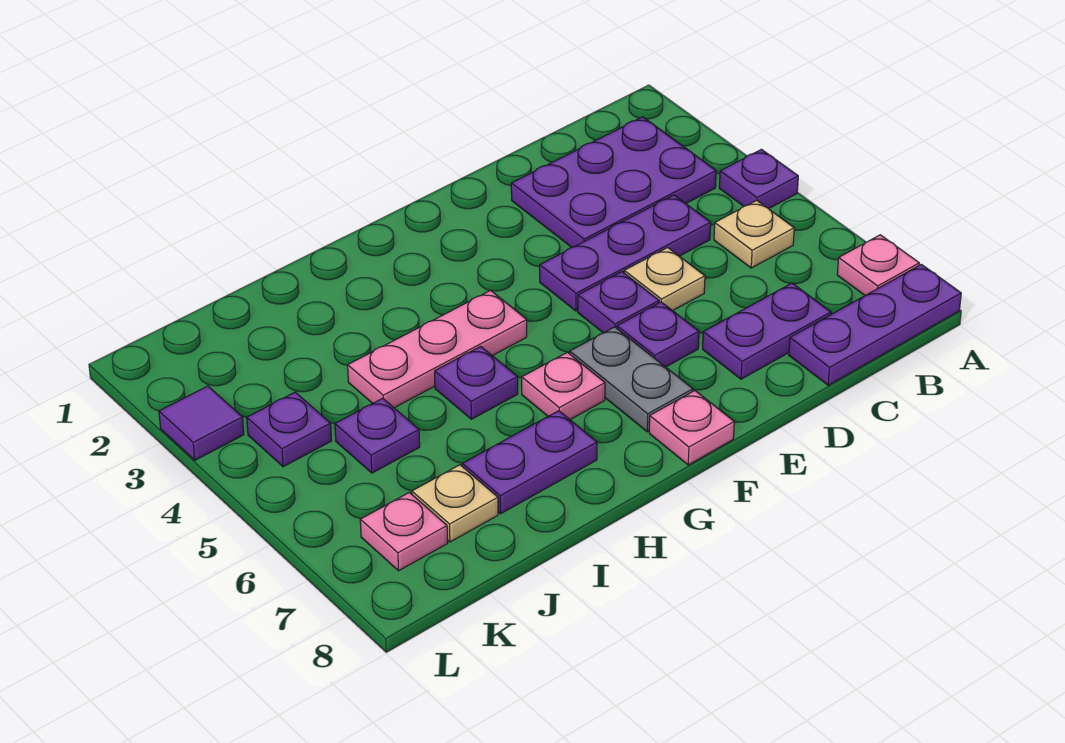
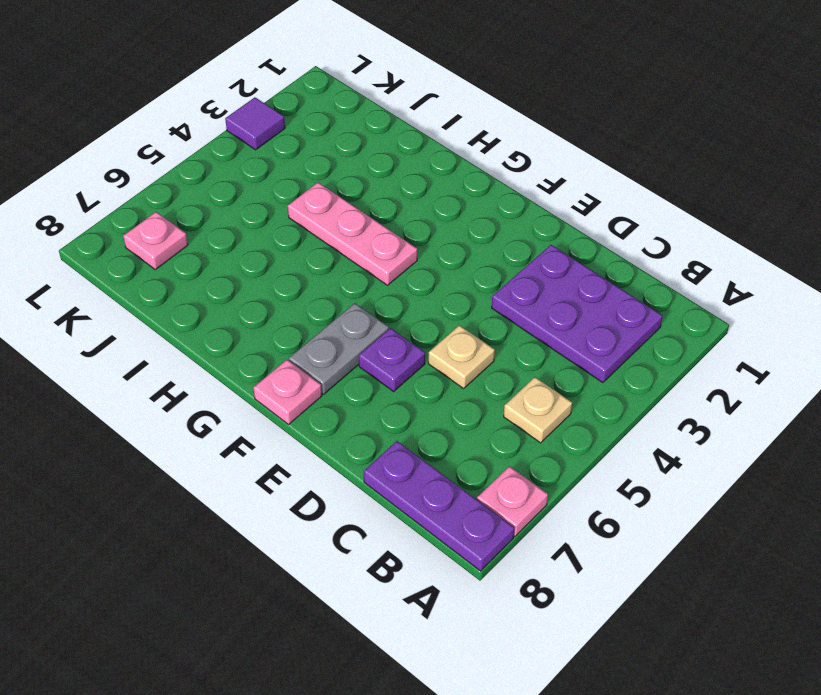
none -> purple 1x1 plate [719,149,798,209]
none -> purple 1x3 plate [540,195,711,311]
none -> purple 1x2 plate [703,283,831,379]

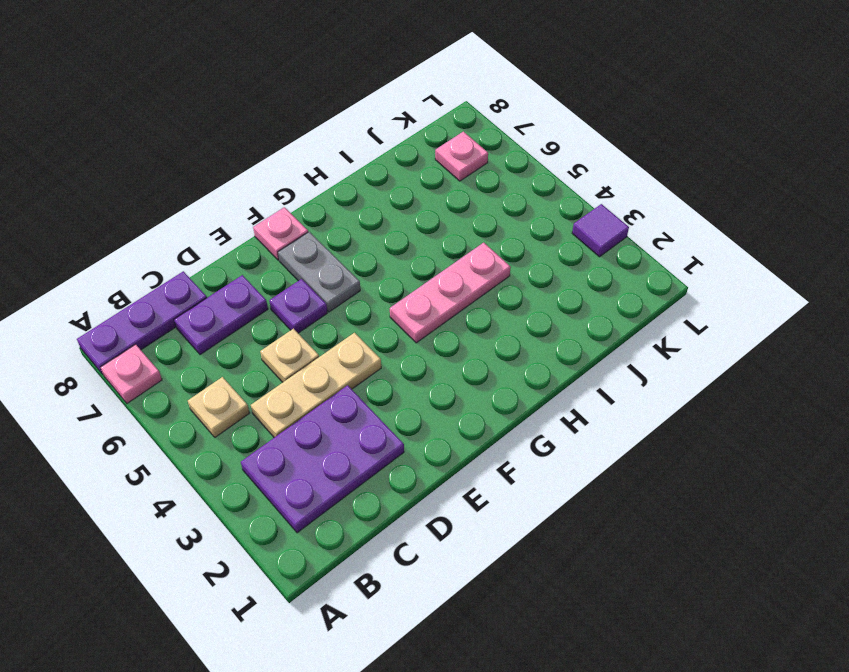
tan 1x3 plate [251,333,381,438] -> purple 1x3 plate [540,195,711,311]
none -> purple 1x1 plate [719,149,798,209]
none -> purple 1x1 plate [578,272,659,333]
none -> pink 1x1 plate [522,352,605,419]

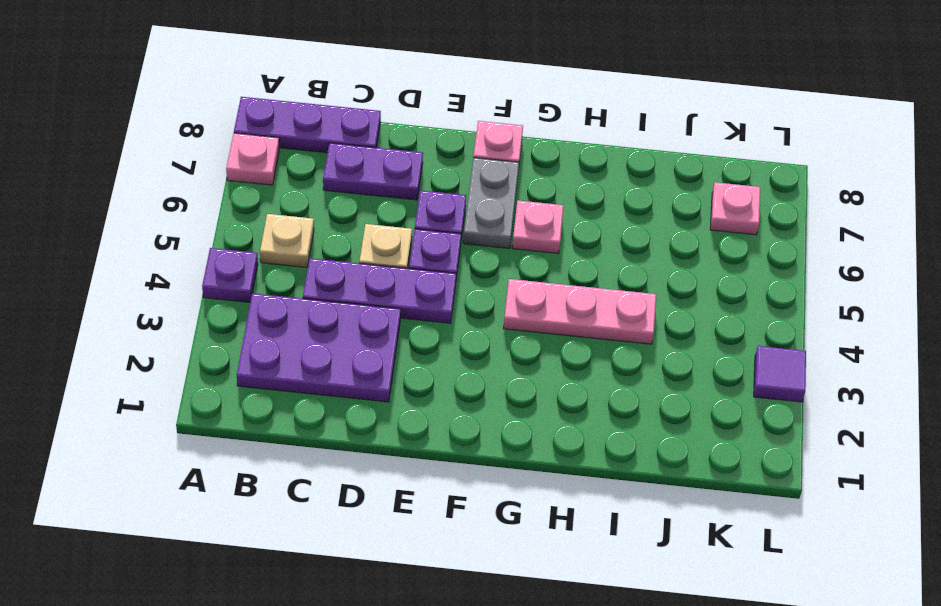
none -> purple 1x1 plate [435,346,518,419]
none -> purple 1x2 plate [462,411,597,514]
none -> purple 1x1 plate [335,398,420,473]

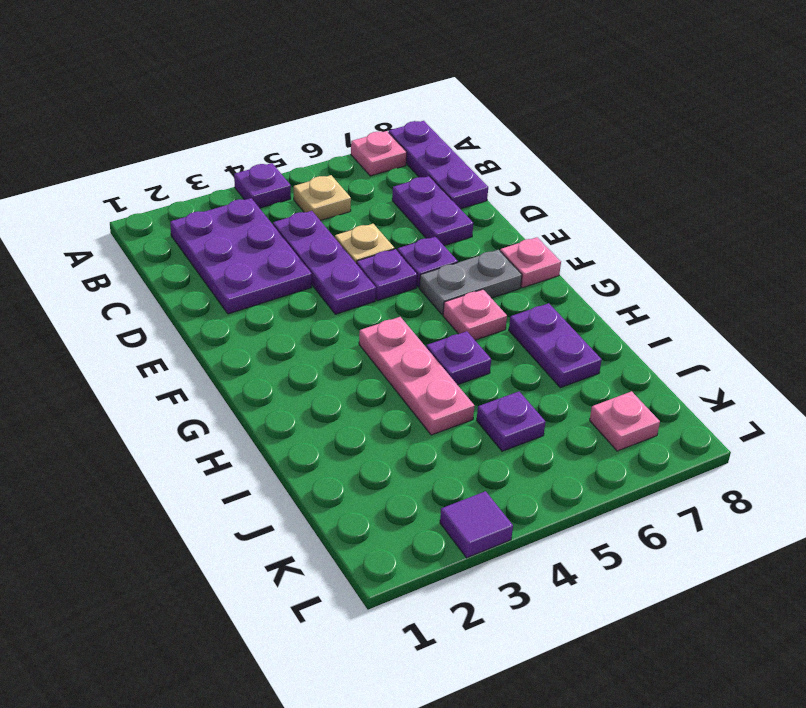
none -> tan 1x1 plate [412,465,498,542]
none -> purple 1x1 plate [247,392,332,467]

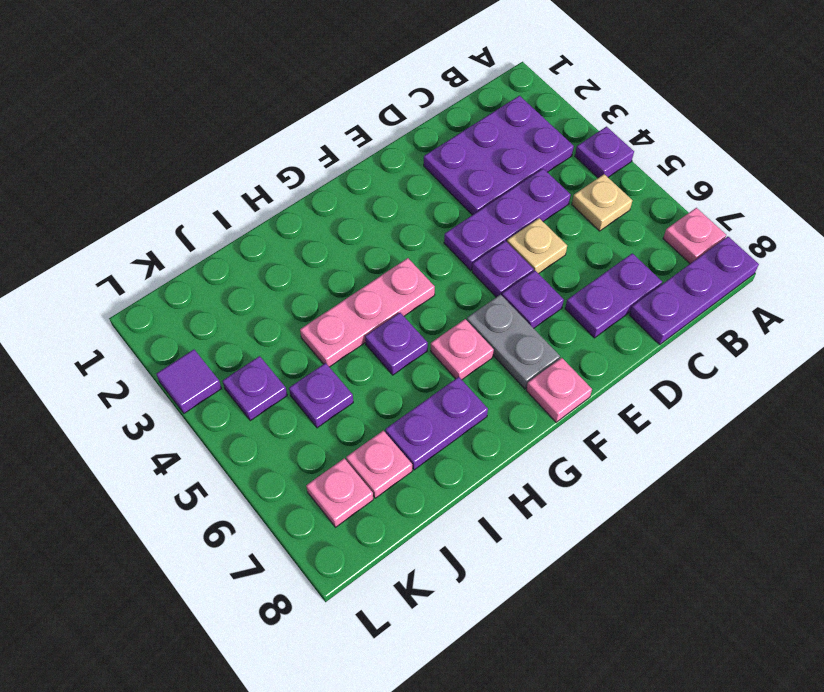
pink 1x1 plate [346,431,412,498] -> tan 1x1 plate [412,465,498,542]

